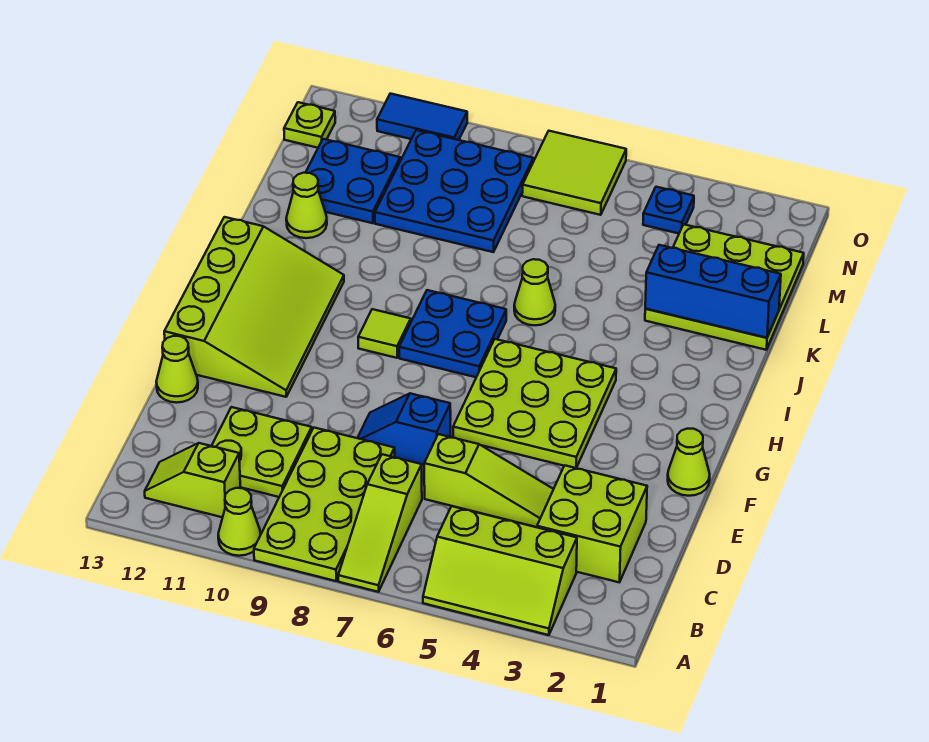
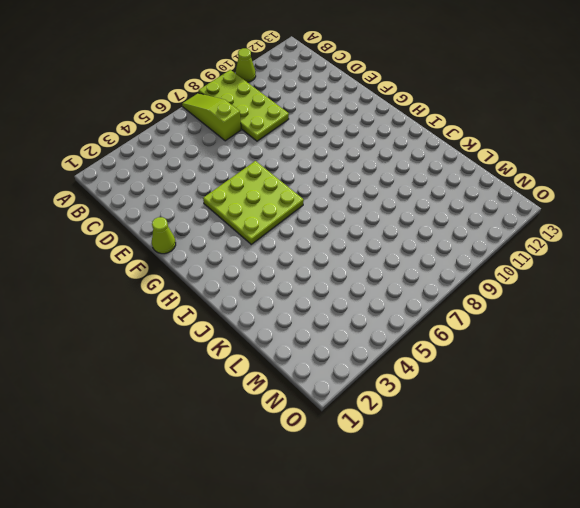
none -> lime 2x3 slope [423,506,577,635]
none -> lime 1x2 slope [145,443,240,517]
none -> lime 2x2 brick [537,465,647,582]

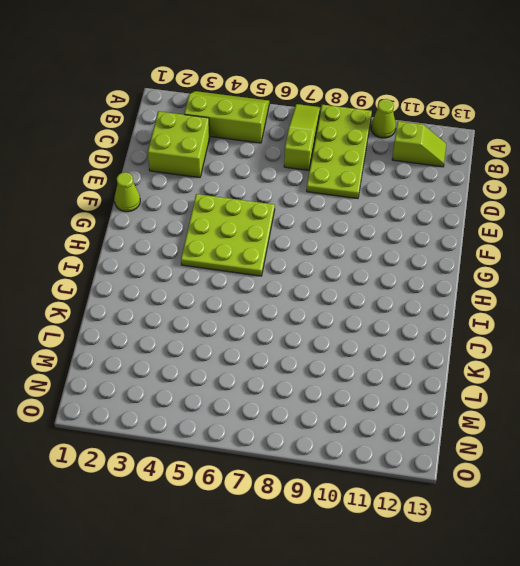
none -> lime 2x2 plate [212,407,312,497]
none -> lime 1x3 slope [424,434,553,527]
none -> blue 1x2 slope [358,393,451,465]

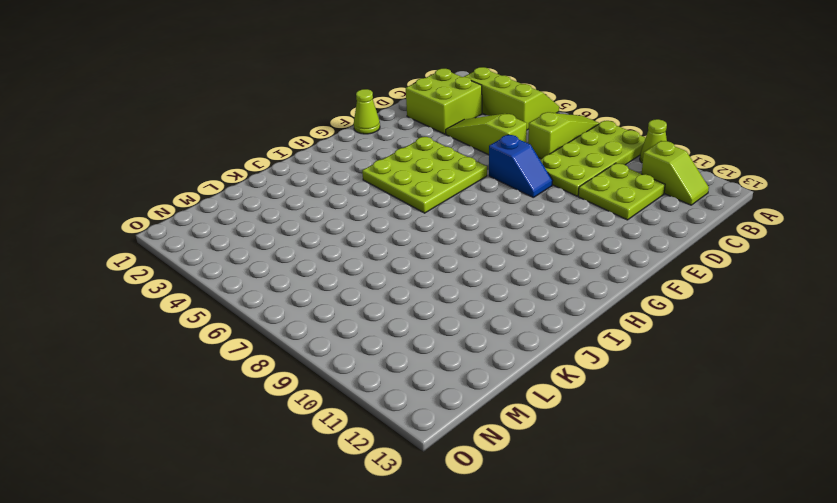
none -> lime 1x1 cone [156,336,198,403]
none -> lime 3x4 slope [164,217,344,397]
none -> blue 2x2 plate [399,290,506,377]

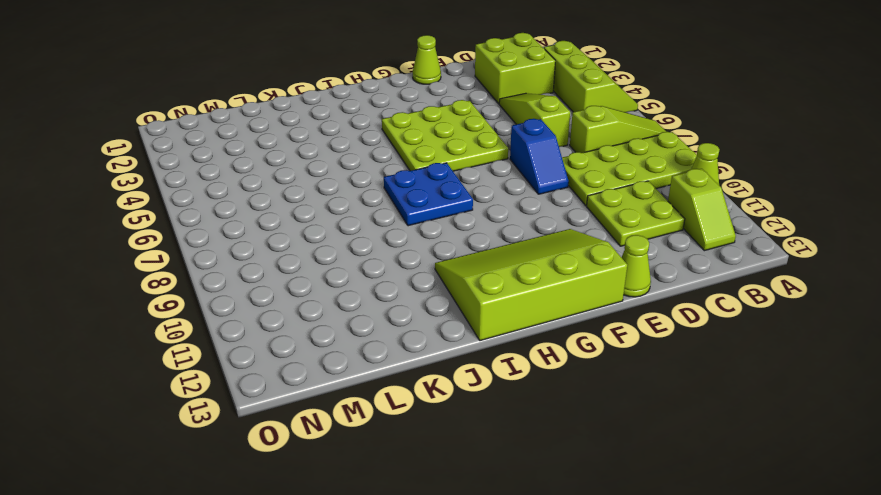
none -> lime 1x1 tile [358,309,411,358]
none -> lime 1x1 cone [514,259,555,325]
none -> lime 3x3 plate [645,224,804,350]

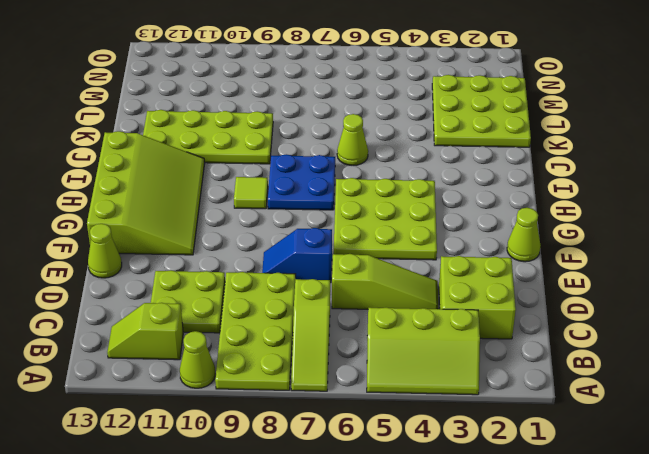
lime 2x4 plate [143,110,273,164] -> lime 1x1 cone [286,173,327,238]
none -> blue 3x3 plate [375,130,533,252]
none -> blue 2x2 plate [306,139,400,223]
none -> blue 1x1 plate [643,187,694,233]

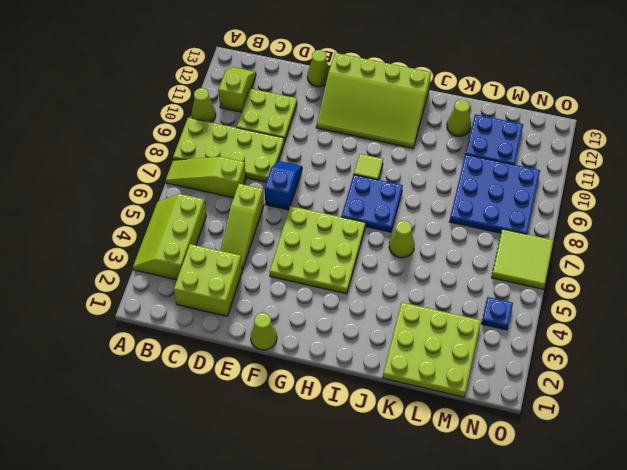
none -> lime 1x1 plate [284,102,335,148]
none -> blue 1x2 tile [377,94,467,140]
none -> blue 1x3 brick [645,245,781,338]

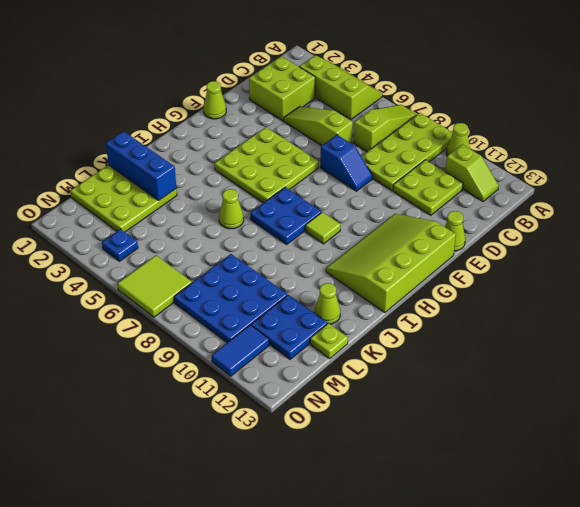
lime 1x1 plate [310,323,348,359] -> lime 1x1 plate moved to [284,102,335,148]
blue 1x2 tile [212,325,269,376] -> blue 1x2 tile turned to [377,94,467,140]

